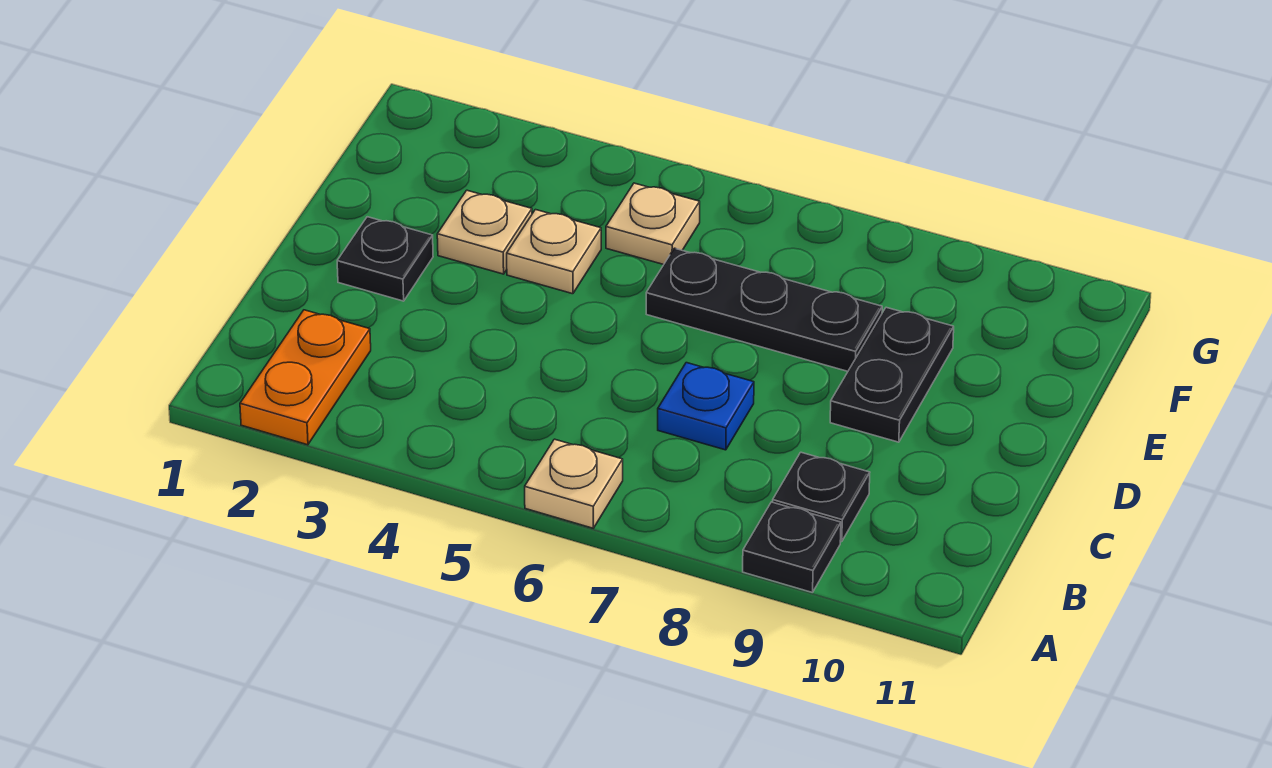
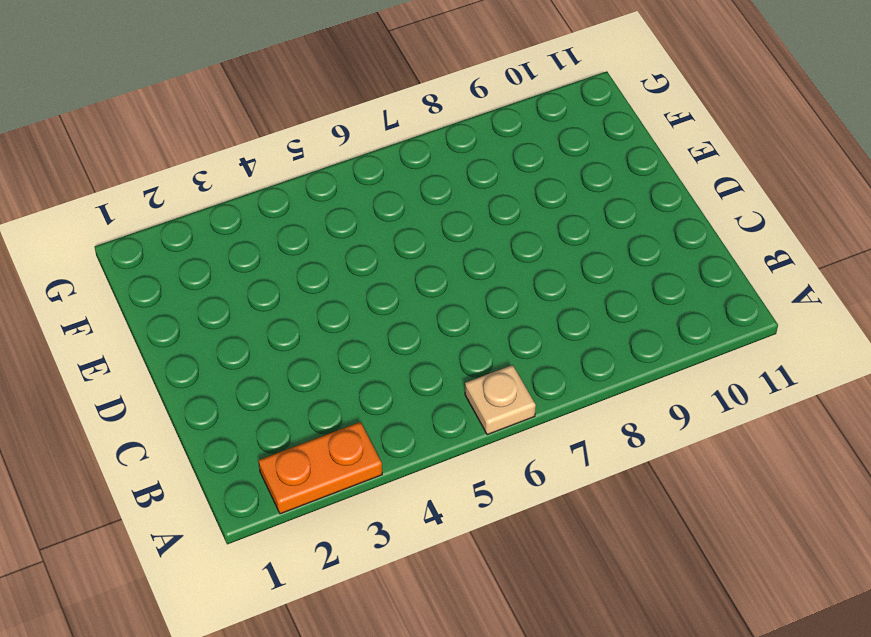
orange 1x2 plate [258,422,382,514] -> orange 1x2 plate turned to [240,310,371,445]
none -> black 1x1 plate [743,502,841,593]
none -> black 1x1 plate [773,452,870,542]

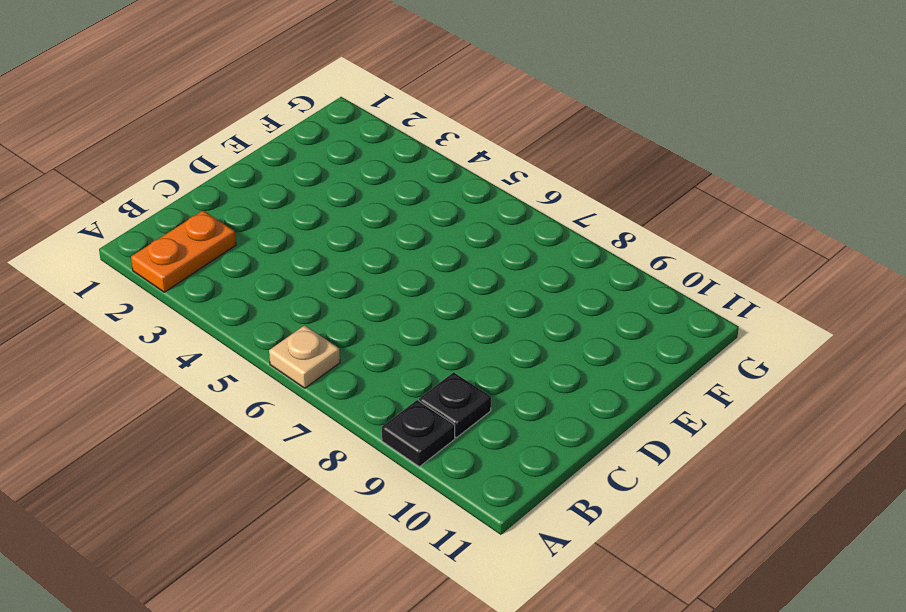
none -> blue 1x1 plate [658,363,754,450]
none -> black 1x1 plate [337,217,433,301]

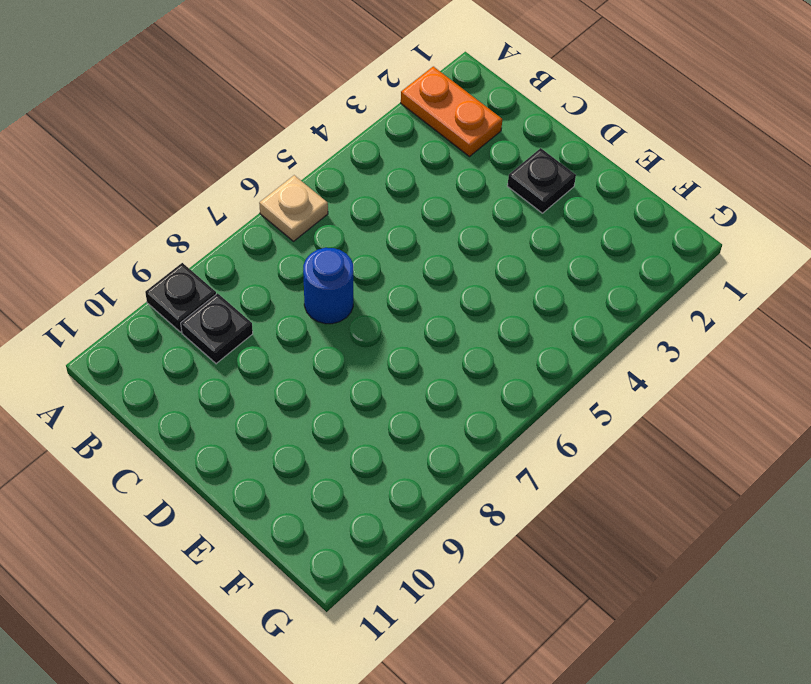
blue 1x1 round brick [303,248,353,324] -> blue 1x1 plate [658,363,754,450]
none -> black 1x2 plate [830,307,954,442]
none -> tan 1x1 plate [437,190,532,274]

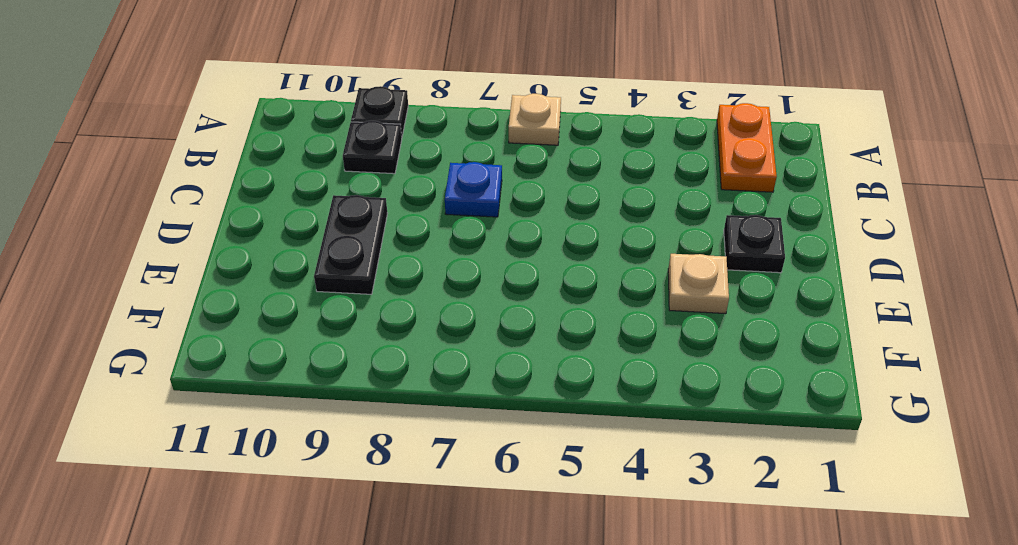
none -> tan 1x1 plate [507,210,601,294]
none -> black 1x3 plate [646,248,882,371]

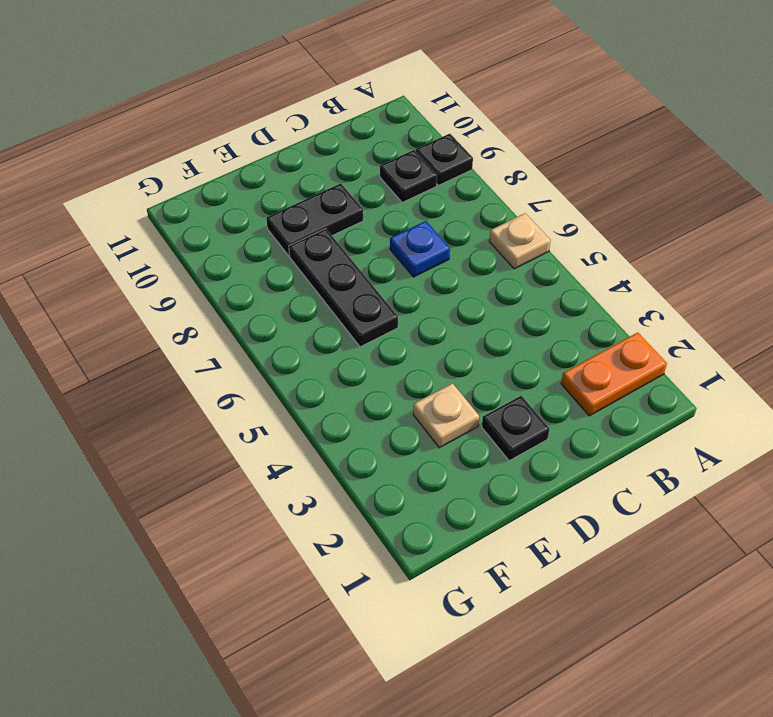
none -> tan 1x1 plate [507,210,601,294]
none -> tan 1x1 plate [606,183,700,265]

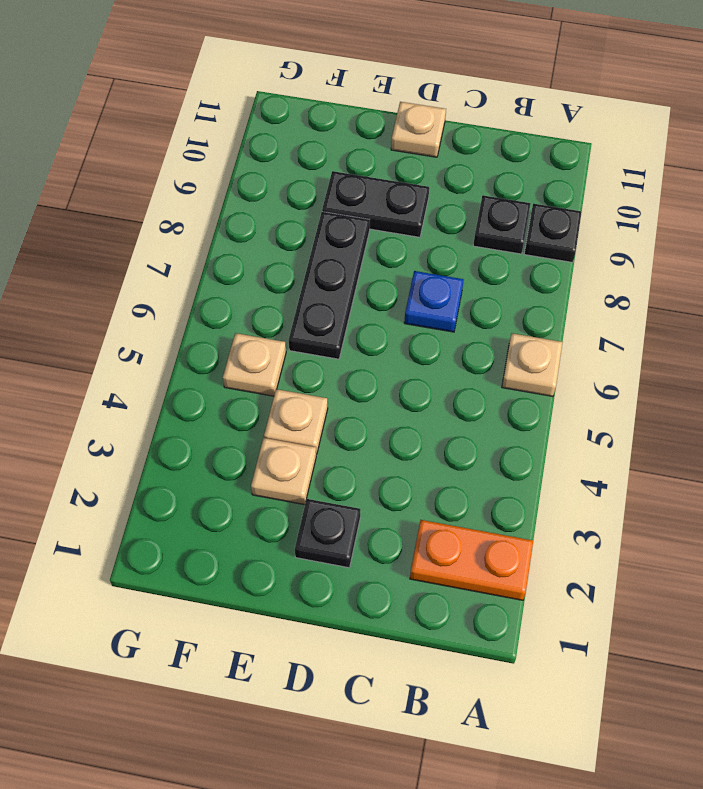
tan 1x1 plate [391,102,446,157] -> none

